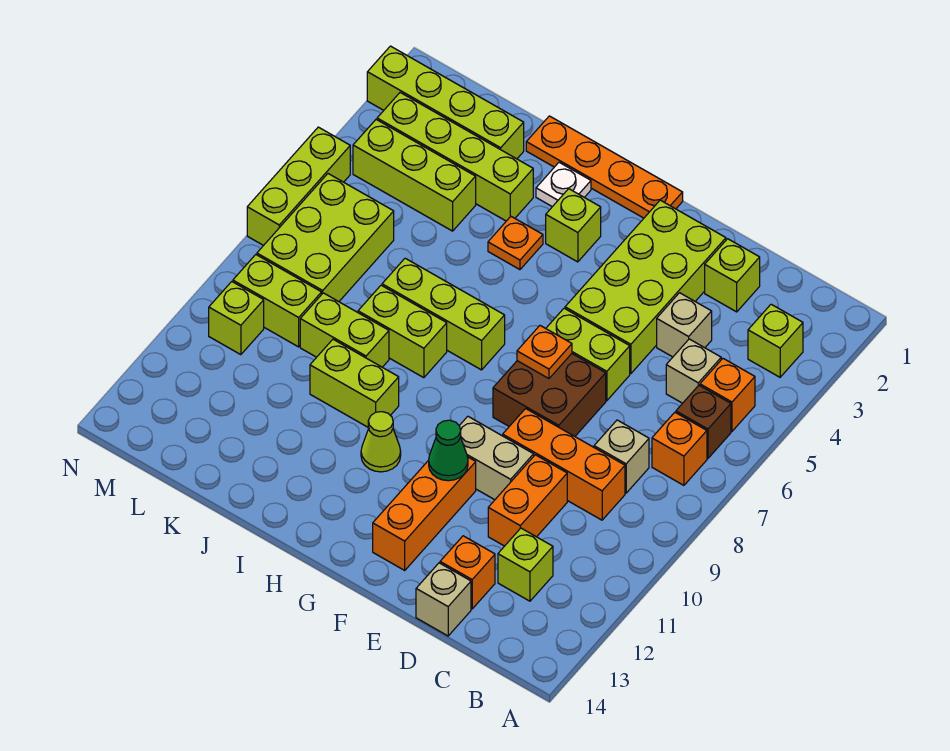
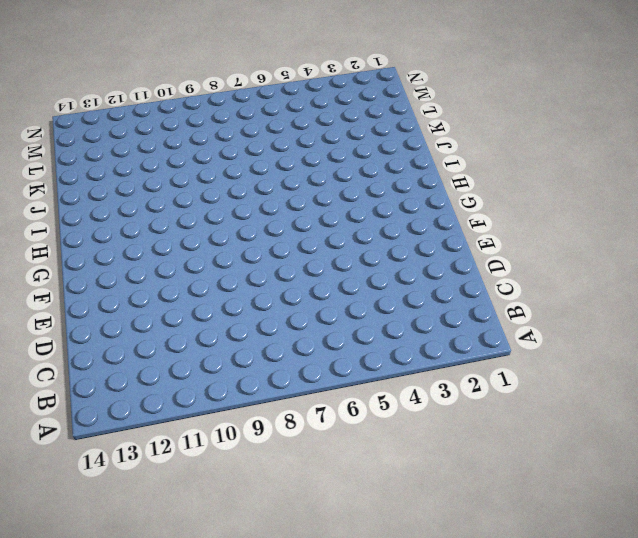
none -> lime 1x1 brick [748,304,803,377]
none -> orange 1x1 brick [700,359,755,431]
none -> brown 1x1 brick [676,385,731,458]
none -> orange 1x1 brick [652,413,707,485]

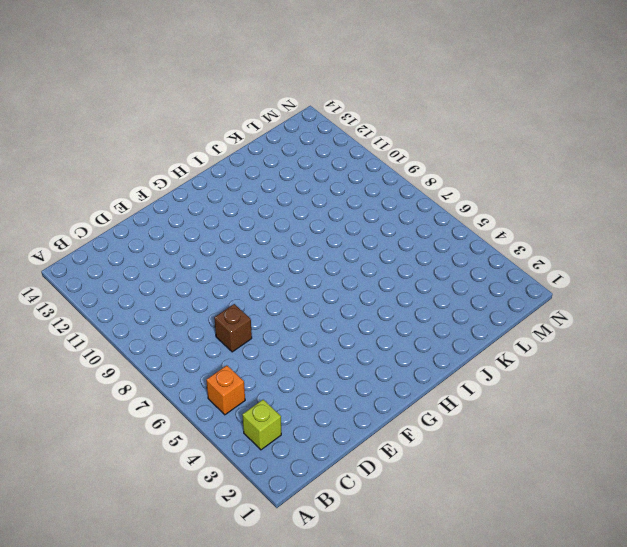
brown 1x1 brick [214,304,252,352] -> brown 1x1 brick moved to [676,385,731,458]
none -> orange 1x1 brick [652,413,707,485]
none -> tan 1x1 brick [666,339,721,403]
none -> tan 1x1 brick [594,420,649,493]
none -> orange 1x3 brick [503,409,625,520]

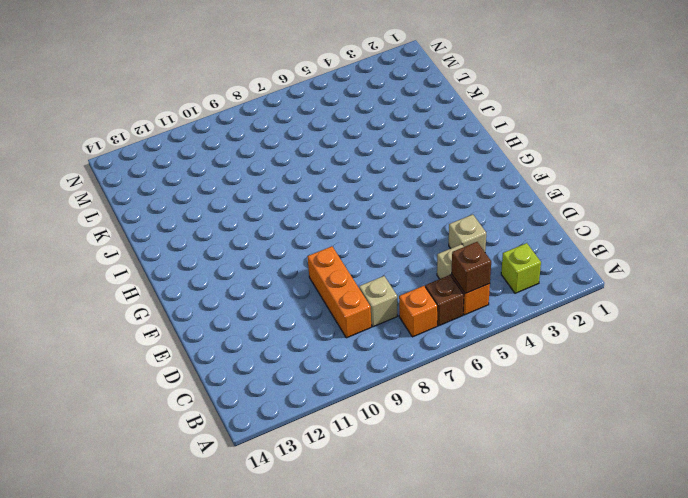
brown 1x1 brick [452,242,491,294] -> none
none -> lime 1x1 brick [498,528,553,601]
none -> lime 1x1 brick [705,239,760,312]
none -> orange 1x2 brick [488,455,567,546]
none -> orange 1x1 brick [440,536,495,609]

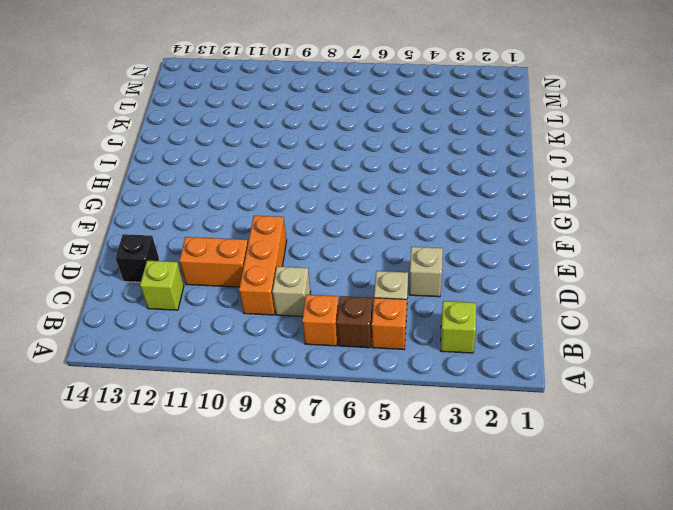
black 1x1 brick [115,234,159,282] -> orange 1x1 brick [440,536,495,609]
none -> lime 1x1 brick [705,239,760,312]
none -> tan 1x1 brick [416,563,471,636]
none -> lime 2x4 brick [565,200,726,374]
none -> lime 1x2 brick [546,308,630,401]

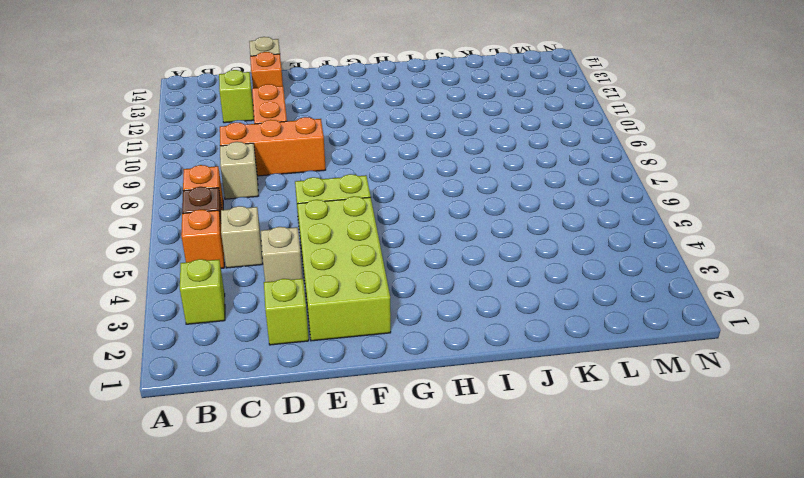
none -> brown 2x2 brick [493,354,606,436]
none -> tan 1x2 brick [459,416,534,500]
none -> orange 1x3 brick [373,457,476,570]
none -> orange 1x4 plate [526,116,683,218]

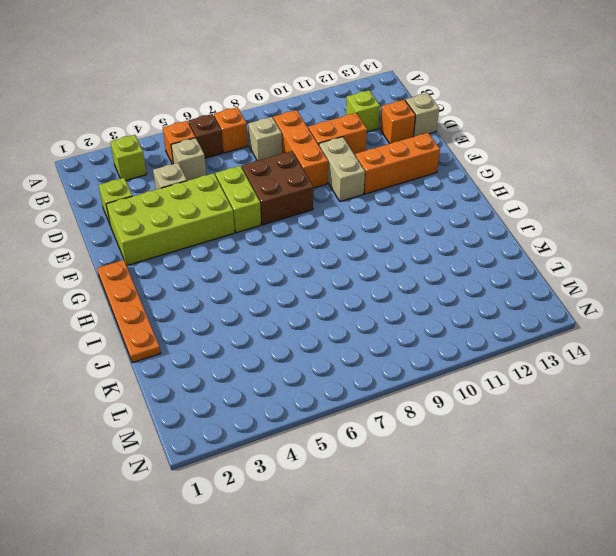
none -> lime 1x1 brick [546,189,601,262]
none -> lime 1x3 brick [382,258,505,370]
none -> lime 1x1 cone [361,412,401,472]
none -> white 1x1 plate [536,162,591,207]

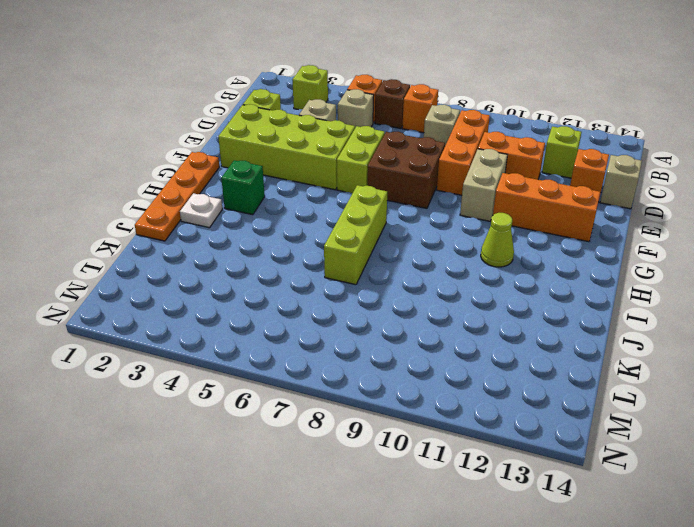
green 1x1 brick [221,160,265,215] -> lime 1x1 brick [546,189,601,262]
none -> orange 1x1 plate [488,217,543,270]
none -> lime 1x2 brick [358,285,447,378]
none -> lime 1x2 brick [310,339,399,428]
none -> lime 1x4 brick [377,93,533,221]

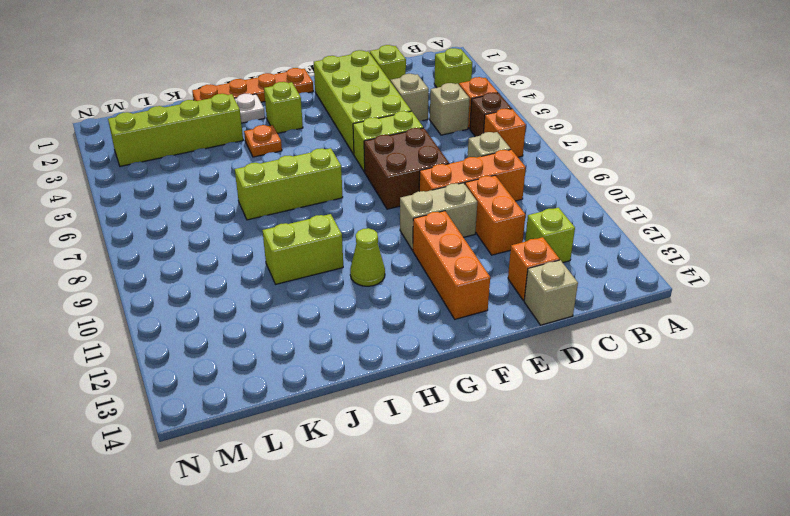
none -> lime 1x2 brick [358,285,447,378]
none -> lime 1x2 brick [300,293,389,367]
none -> lime 1x4 brick [367,46,524,159]
none -> lime 1x3 brick [353,120,476,231]

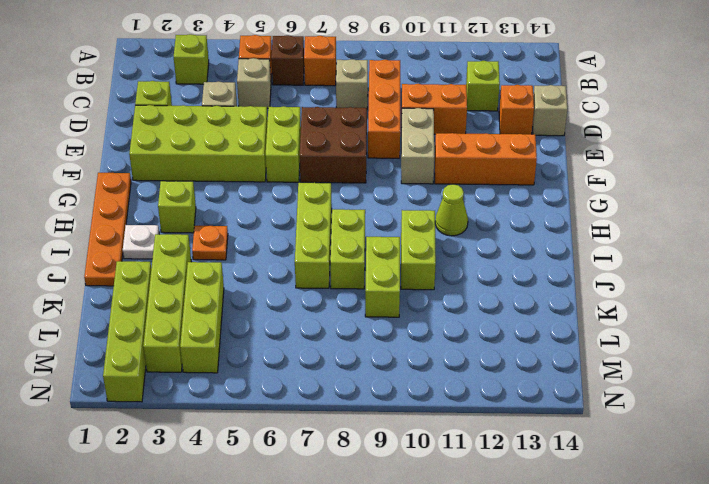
none -> lime 2x3 brick [257,174,394,302]
none -> lime 1x2 brick [233,255,322,347]
none -> lime 1x1 brick [209,282,264,355]
none -> lime 1x3 brick [247,127,350,246]

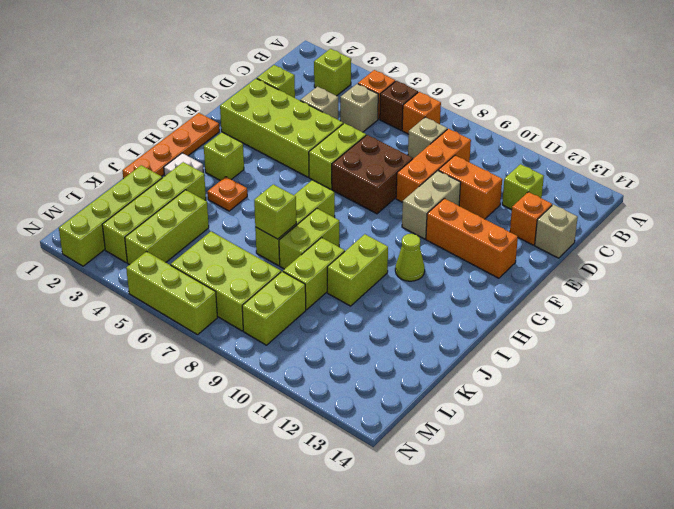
lime 1x1 brick [254,184,296,239] -> lime 1x1 brick moved to [209,282,264,355]
none -> orange 1x1 plate [517,326,572,379]
none -> green 1x1 cone [429,420,468,481]

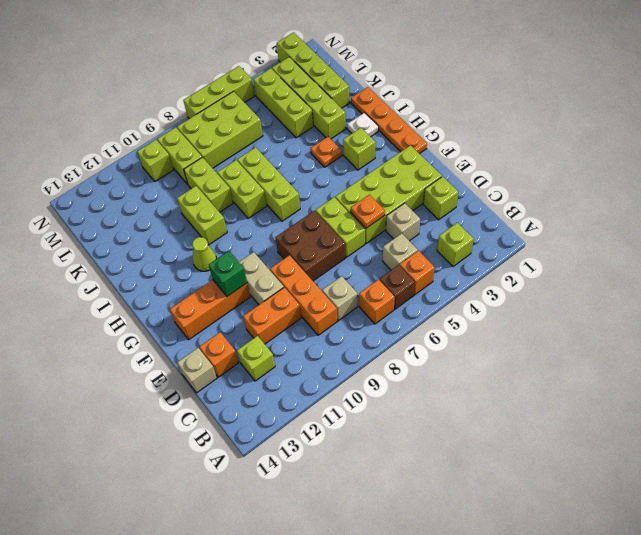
orange 1x1 plate [351,195,385,228] -> orange 1x1 plate moved to [517,326,572,379]
green 1x1 brick [209,251,247,296] -> green 1x1 cone [429,420,468,481]

